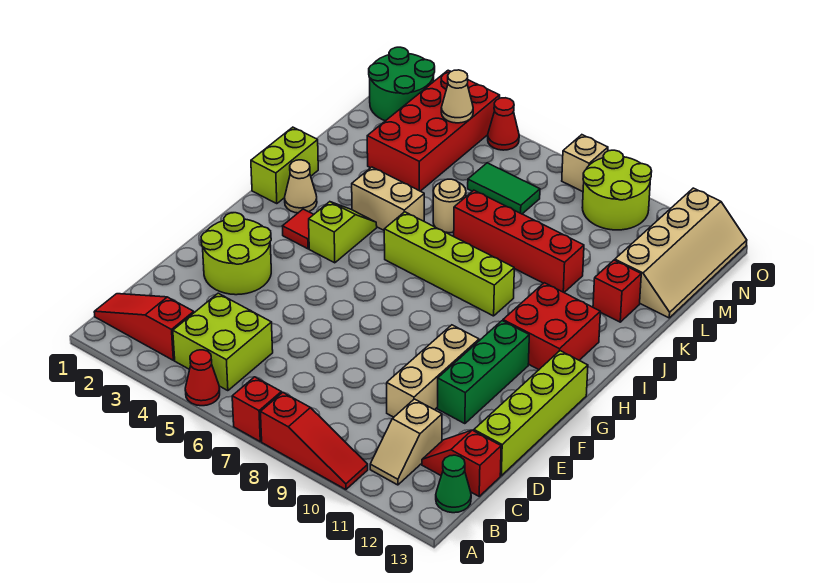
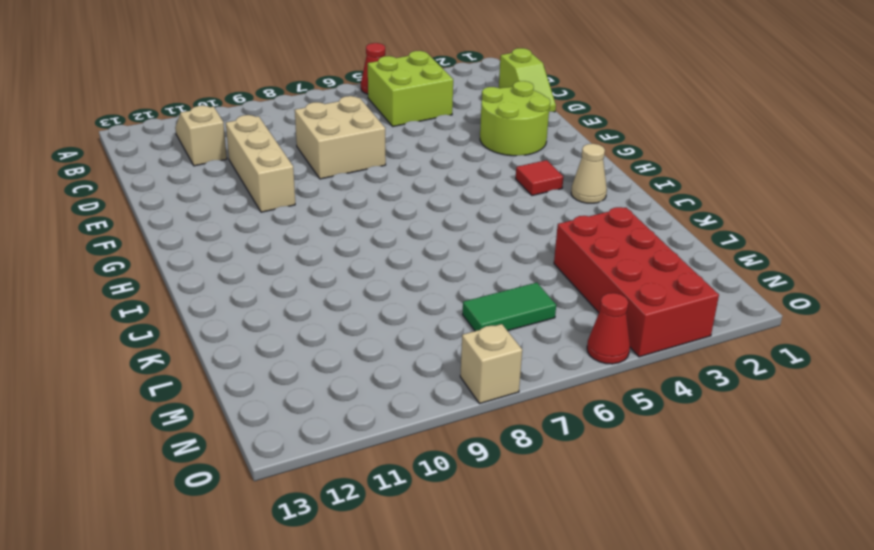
lime 1x2 slope [499,48,556,112] -> lime 1x2 slope moved to [309,202,377,263]
tan 2x2 brick [295,96,386,179] -> none
none -> red 1x1 brick [232,377,281,441]
none -> red 1x3 slope [261,392,368,490]
none -> red 1x3 slope [94,294,194,360]
none -> green 1x1 cone [436,455,471,513]

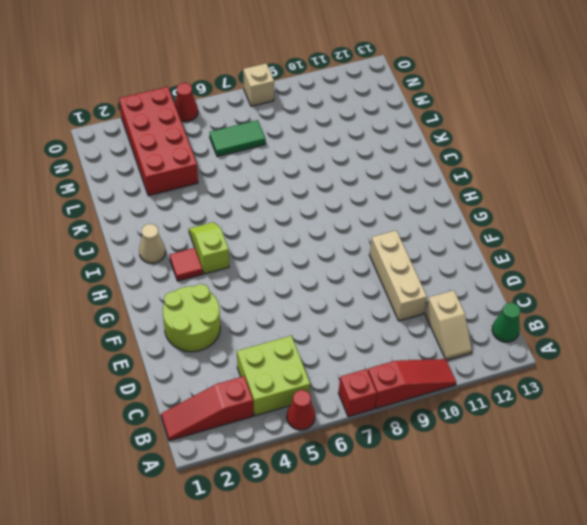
none -> red 1x2 slope [422,430,501,496]
none -> lime 1x4 brick [474,351,588,476]
none -> green 1x3 brick [437,321,529,424]
none -> red 2x2 brick [503,283,600,370]

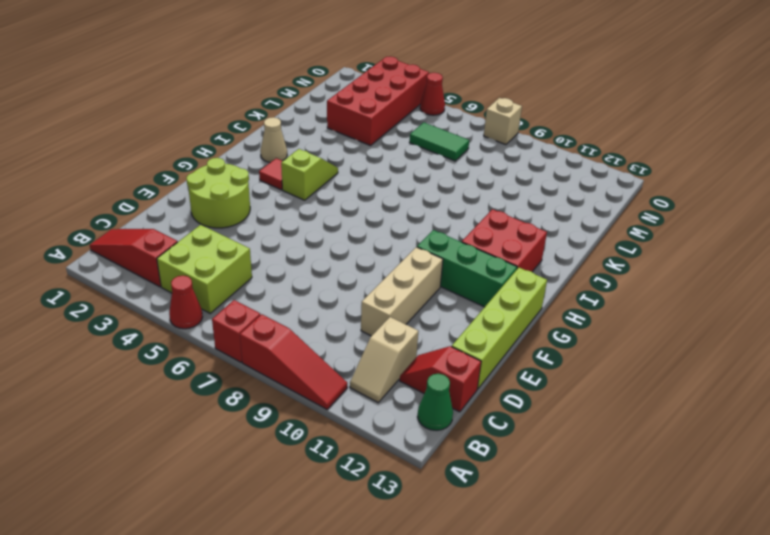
green 1x3 brick [417,230,517,307] -> green 1x3 brick turned to [437,321,529,424]
none -> lime 1x2 brick [251,127,318,204]
none -> lime 1x4 brick [384,212,514,316]
none -> tan 1x2 brick [352,167,424,230]
none -> tan 1x1 round brick [433,179,466,233]

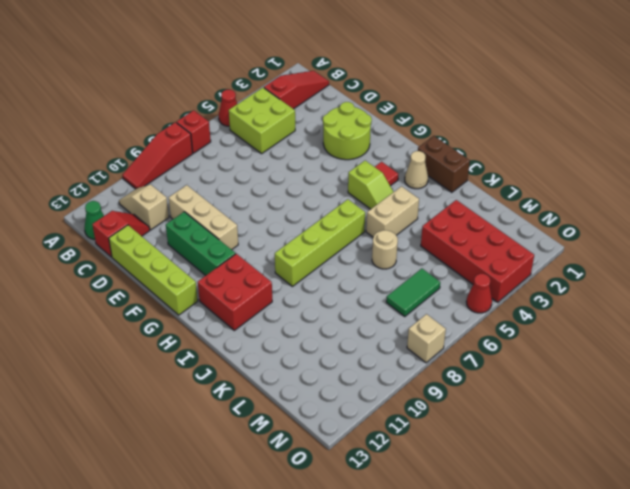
brown 1x2 brick [418,136,470,192] -> lime 1x2 brick [251,127,318,204]
none -> red 1x4 brick [454,190,584,292]
none -> red 1x1 brick [593,260,641,322]
none -> tan 2x4 slope [615,188,747,318]
none -> green 2x2 round brick [369,47,435,121]

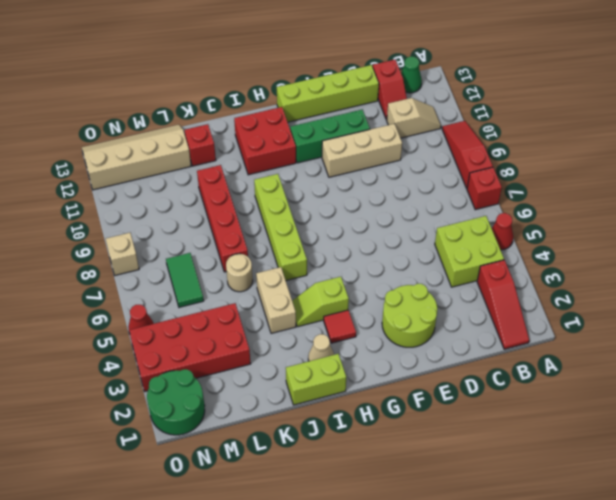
none -> lime 2x2 round brick [582,150,652,230]
none -> tan 1x1 cone [441,70,473,123]

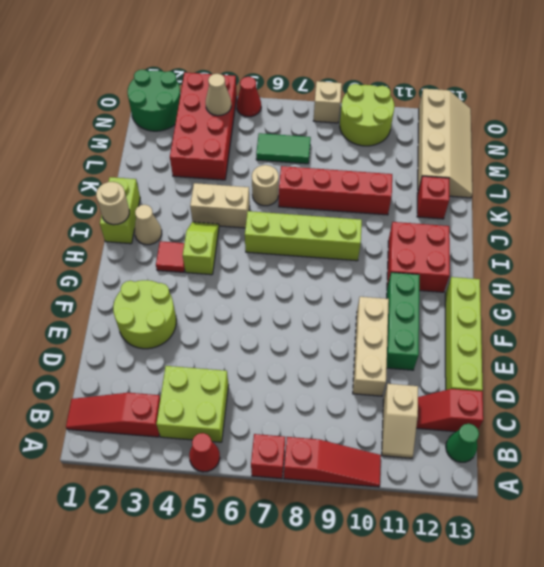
tan 1x1 round brick [96,182,129,225] -> none

